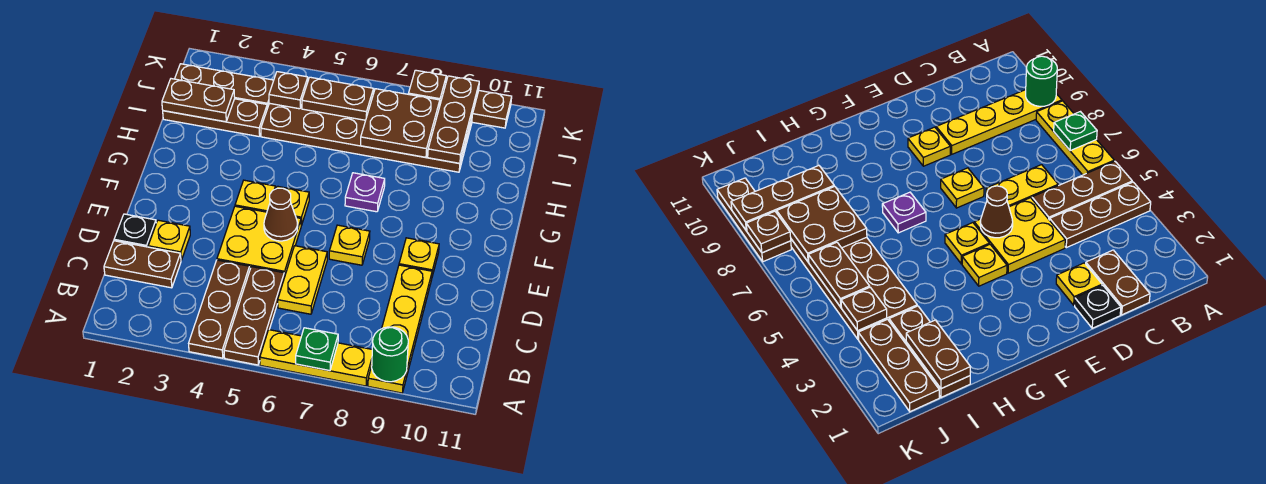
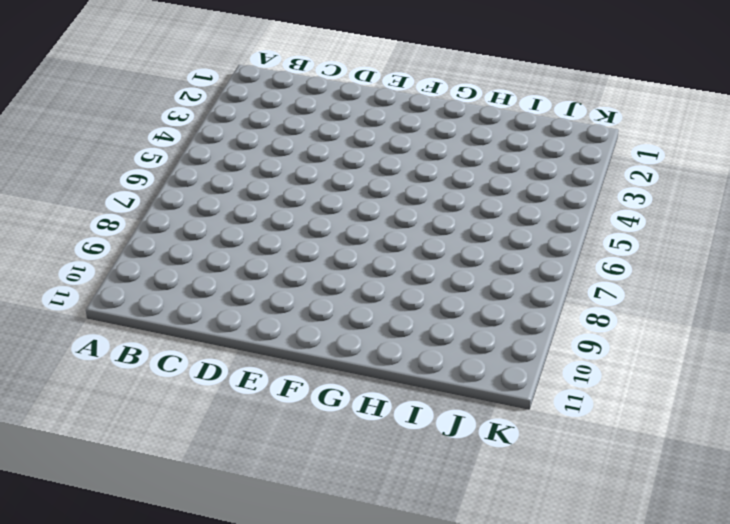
none -> brown 1x3 plate [189,260,250,358]
none -> brown 1x3 plate [224,267,284,365]
none -> yellow 1x3 plate [260,330,372,386]

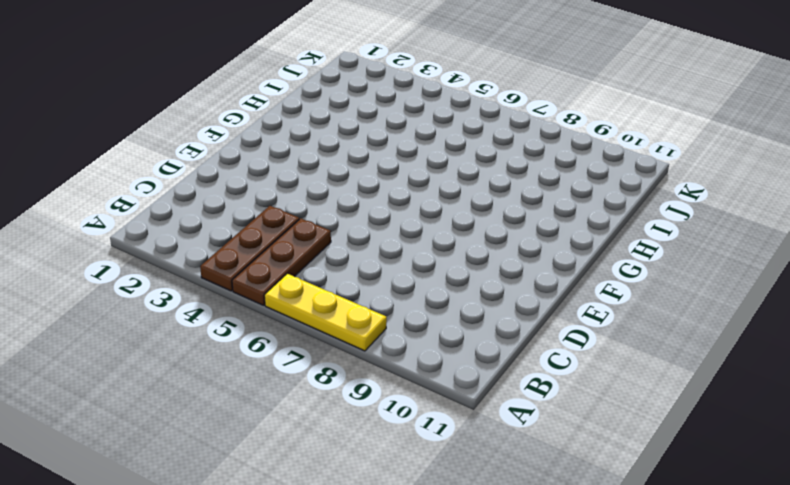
none -> yellow 1x4 plate [368,265,432,393]
none -> brown 1x2 plate [104,241,181,288]
none -> yellow 1x2 plate [278,246,327,314]

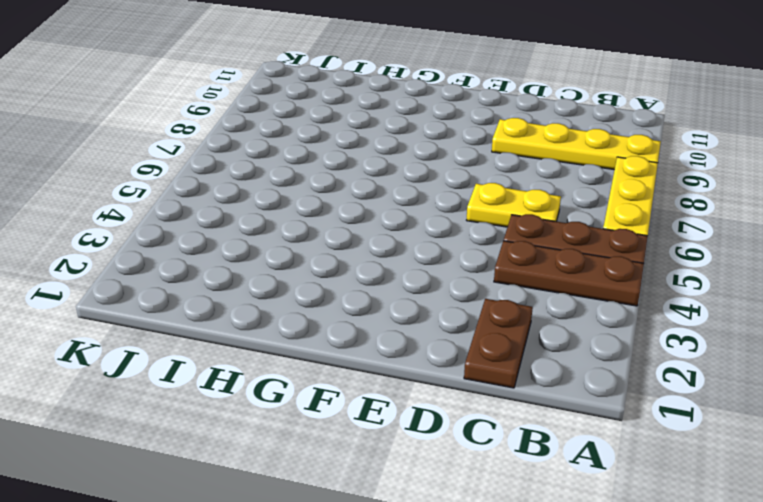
none -> black 1x1 plate [114,214,156,247]
none -> yellow 1x1 plate [148,220,190,260]
none -> yellow 2x2 plate [217,206,301,277]

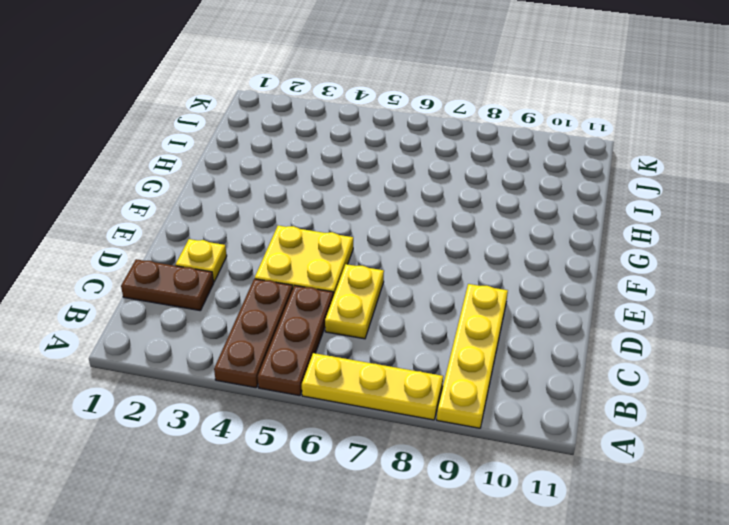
none -> black 1x1 plate [114,214,156,247]
none -> yellow 1x1 plate [329,225,370,265]
none -> yellow 1x1 plate [399,238,439,276]

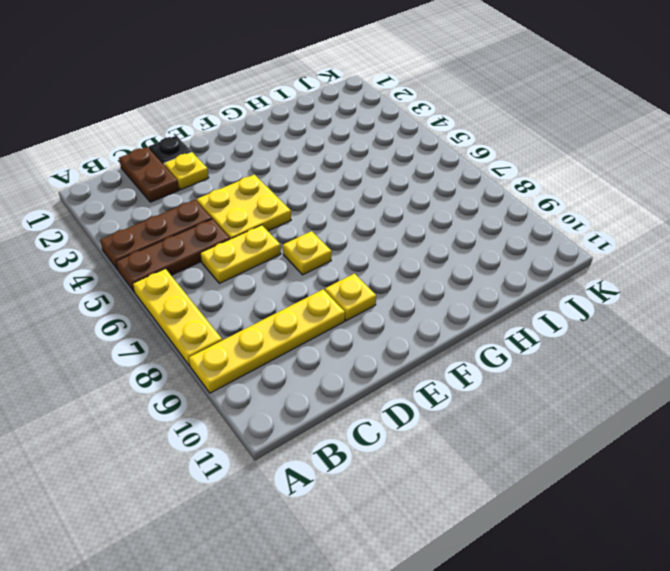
none -> yellow 1x1 plate [235,180,276,212]
none -> yellow 1x1 plate [276,186,309,225]
none -> purple 1x1 plate [345,173,385,212]

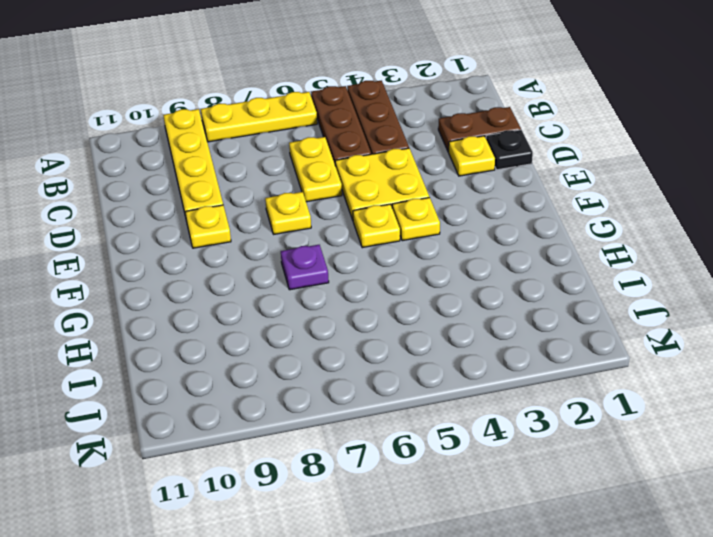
none -> brown 1x3 plate [163,99,267,136]
none -> brown 2x6 plate [261,103,472,172]
none -> brown 1x3 plate [175,64,274,108]

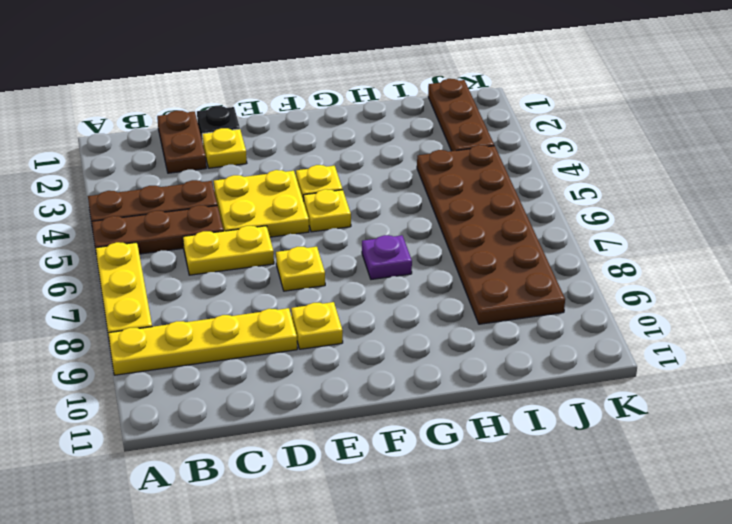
none -> brown 1x3 plate [163,99,267,136]
none -> brown 1x3 plate [472,91,512,128]
none -> green 1x1 plate [296,328,338,371]

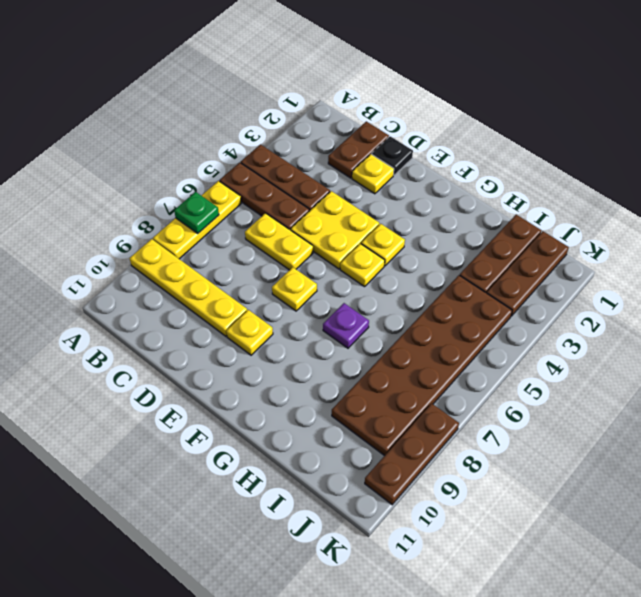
none -> green 1x1 round brick [372,327,408,382]
none -> brown 1x1 cone [264,188,298,241]
none -> brown 1x2 plate [162,79,235,122]

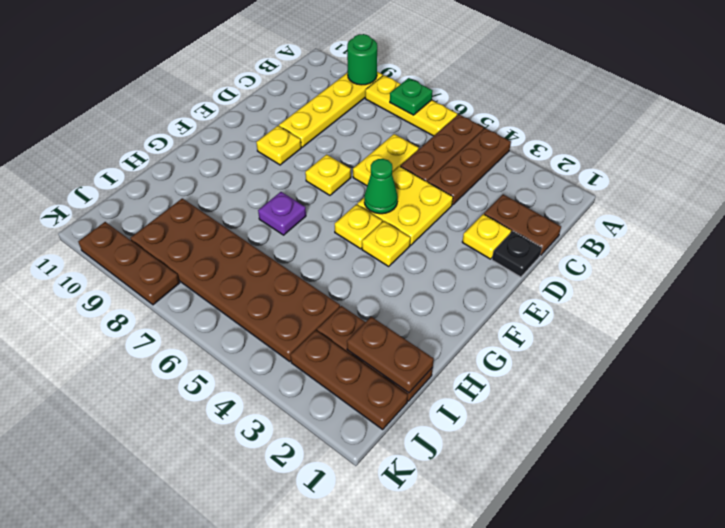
green 1x1 cone [364,159,398,214] -> brown 1x1 cone [264,188,298,241]
none -> brown 2x2 plate [361,89,440,157]
none -> brown 1x3 plate [428,76,479,163]
none -> brown 1x1 plate [269,72,308,109]

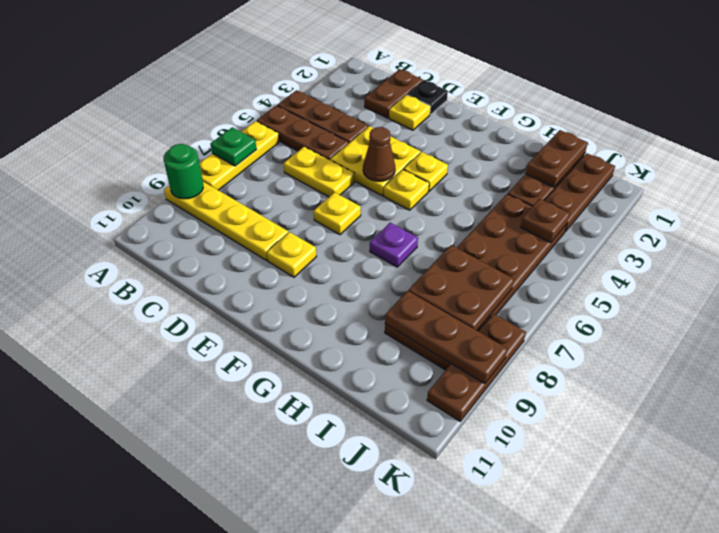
none -> brown 1x2 plate [302,77,373,120]
none -> brown 1x1 plate [409,70,446,107]

